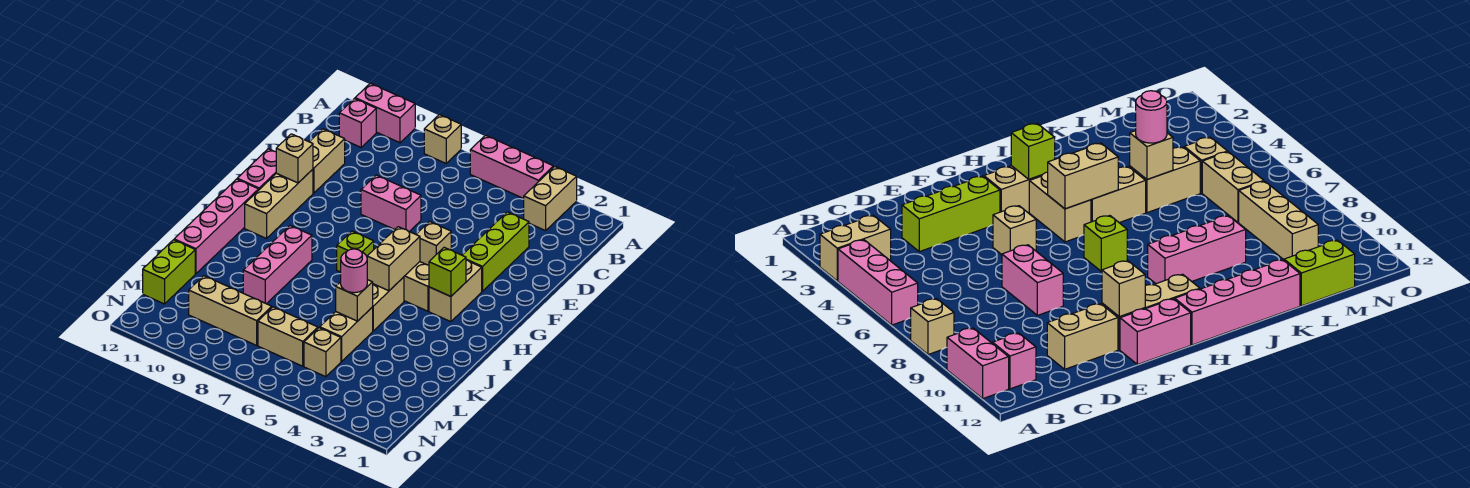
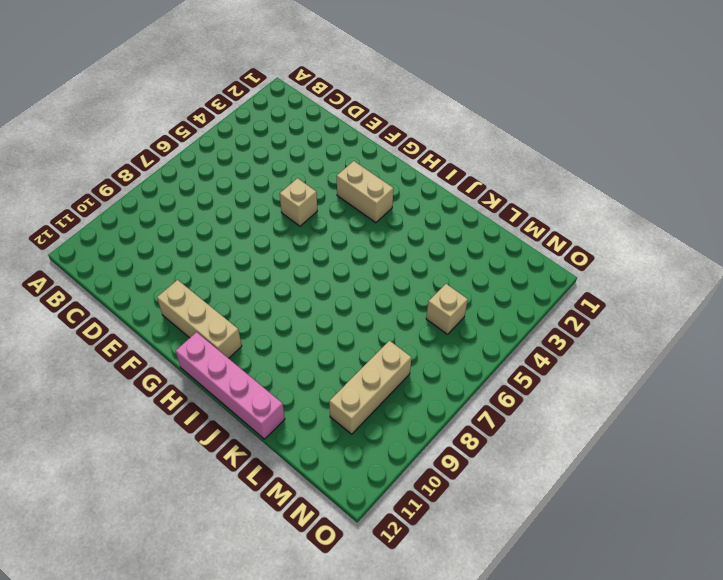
none -> tan 1x2 brick [524,166,577,231]
none -> pink 1x3 brick [470,135,553,199]
none -> tan 1x1 brick [424,115,461,163]

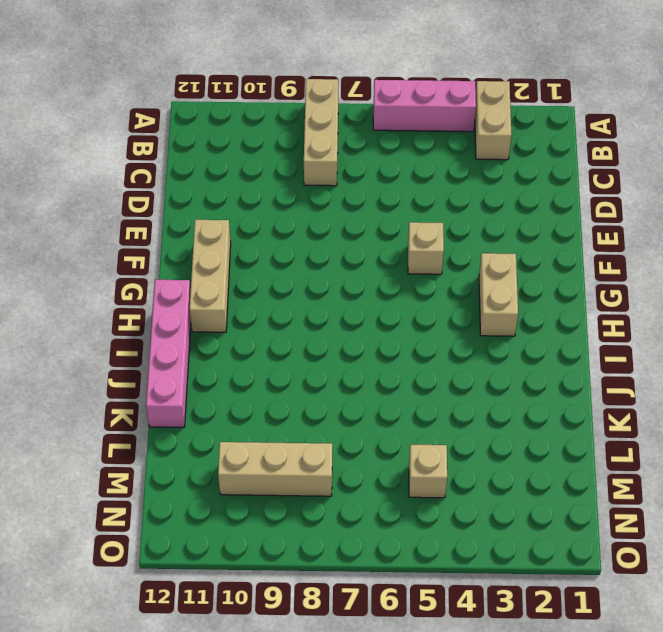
tan 1x3 brick [304,79,338,186] -> tan 1x1 brick [424,115,461,163]
none -> pink 1x2 brick [355,83,415,143]
none -> pink 1x1 brick [339,99,376,147]
none -> lime 1x3 brick [462,212,529,291]

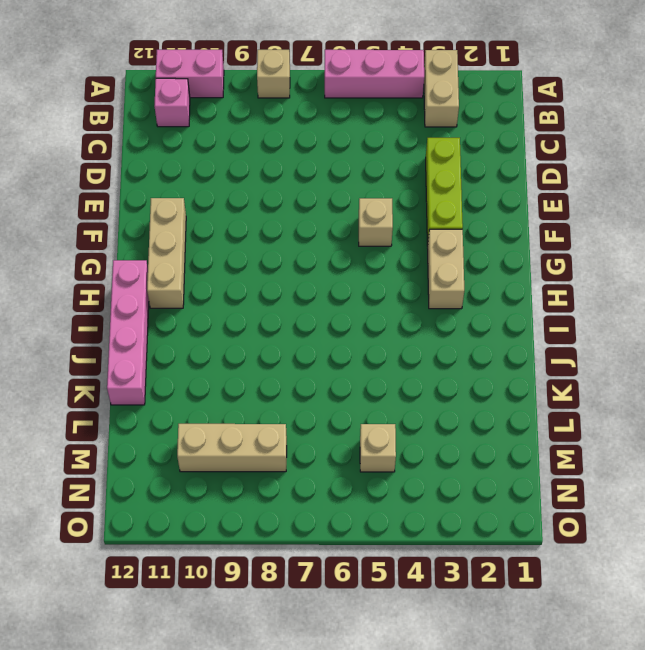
none -> tan 1x2 brick [310,129,345,193]
none -> pink 1x2 brick [361,175,421,232]
none -> pink 1x2 brick [237,149,276,190]

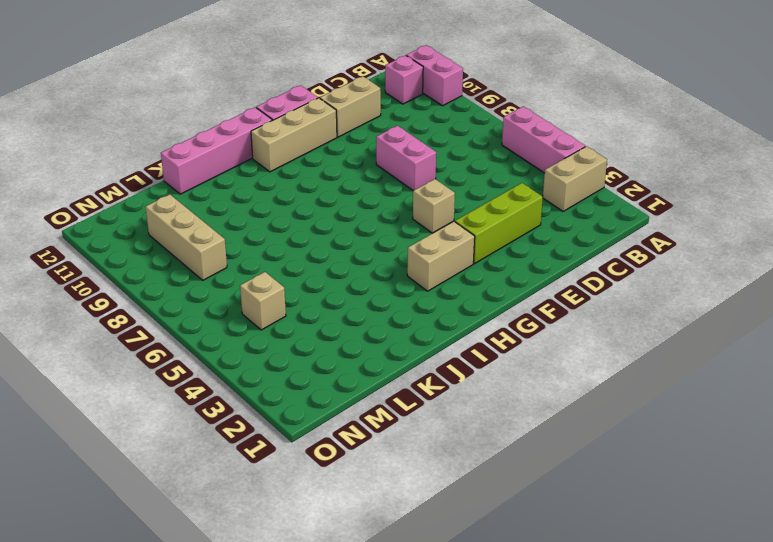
none -> tan 1x1 brick [424,115,461,163]
none -> tan 1x2 brick [404,262,429,311]
none -> lime 1x1 brick [337,231,374,272]

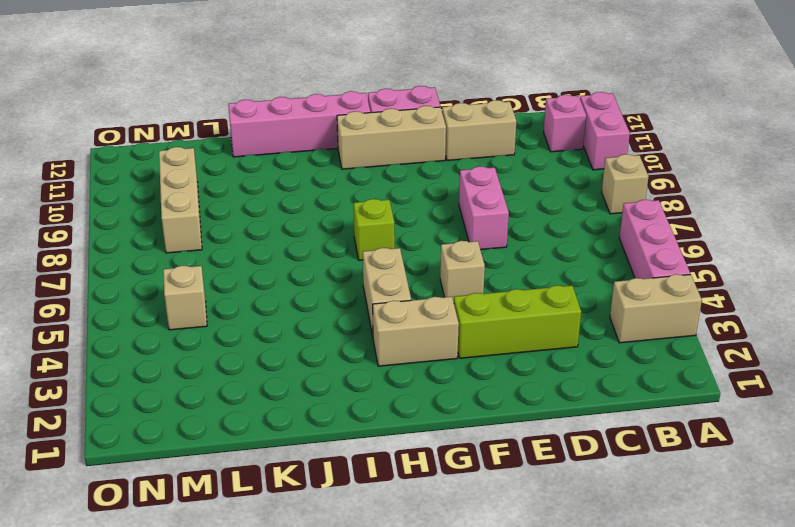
none -> tan 1x2 brick [373,277,404,331]
none -> pink 1x3 brick [243,226,312,304]
none -> tan 1x2 brick [320,307,373,361]

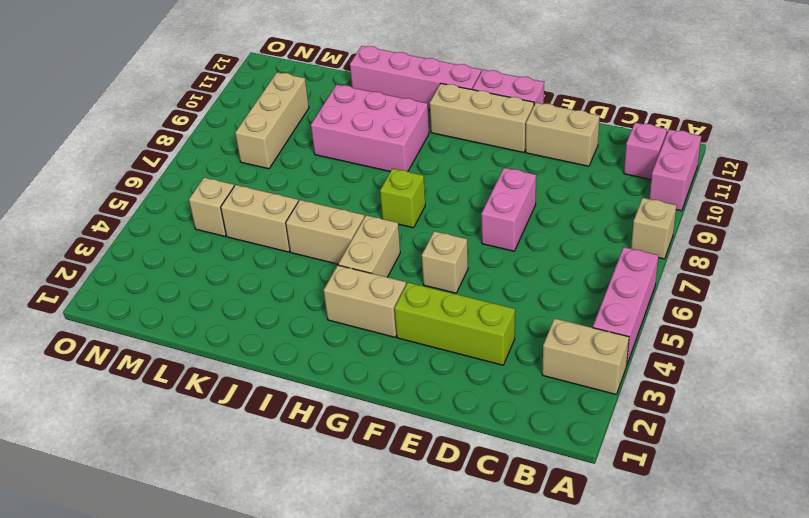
pink 2x3 brick [311,85,429,172] -> pink 1x3 brick [243,226,312,304]
none -> lime 1x2 brick [143,240,195,304]
none -> tan 1x2 brick [258,307,318,366]
none -> tan 1x1 brick [276,134,313,183]

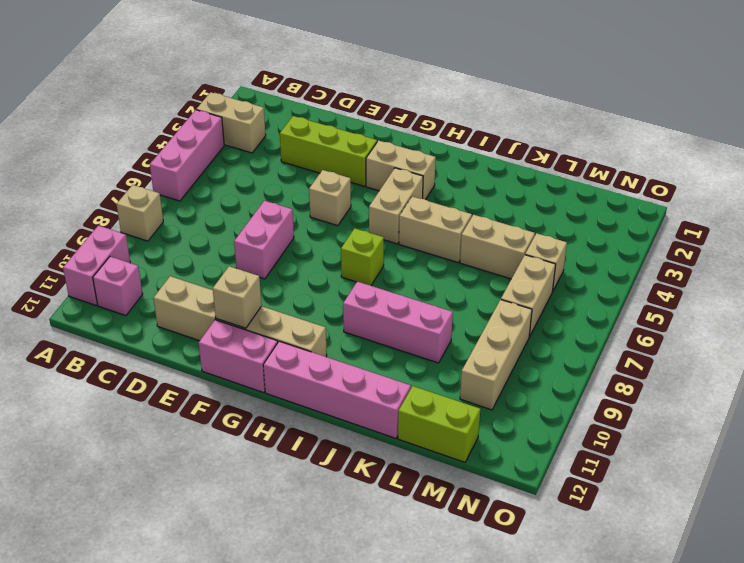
none -> lime 1x1 brick [429,247,466,297]
none -> tan 1x2 brick [367,227,420,291]
none -> tan 1x1 brick [336,280,373,321]

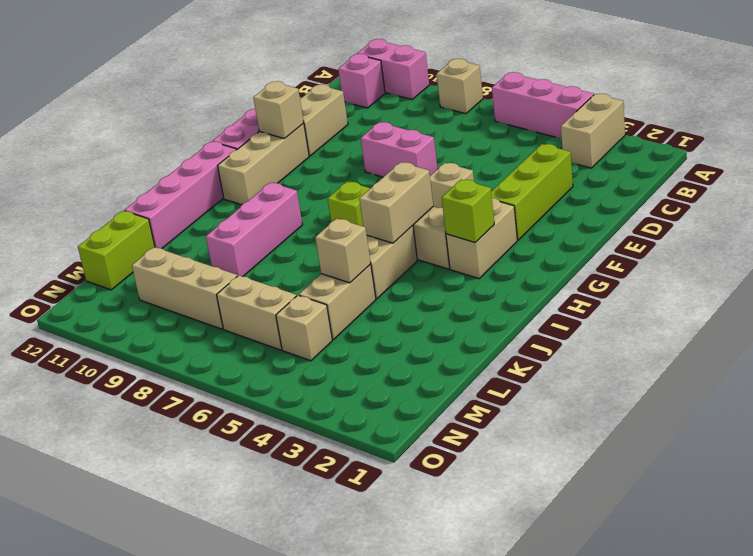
none -> pink 1x1 round brick [341,249,367,293]

